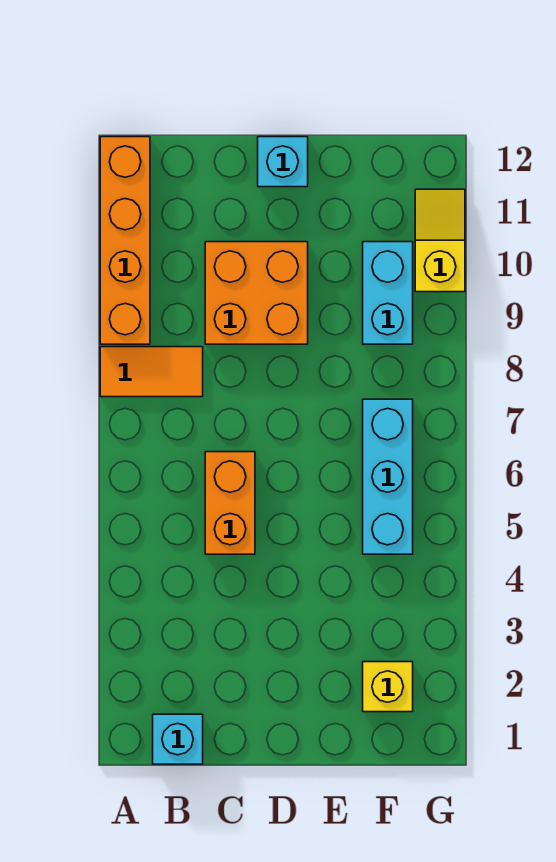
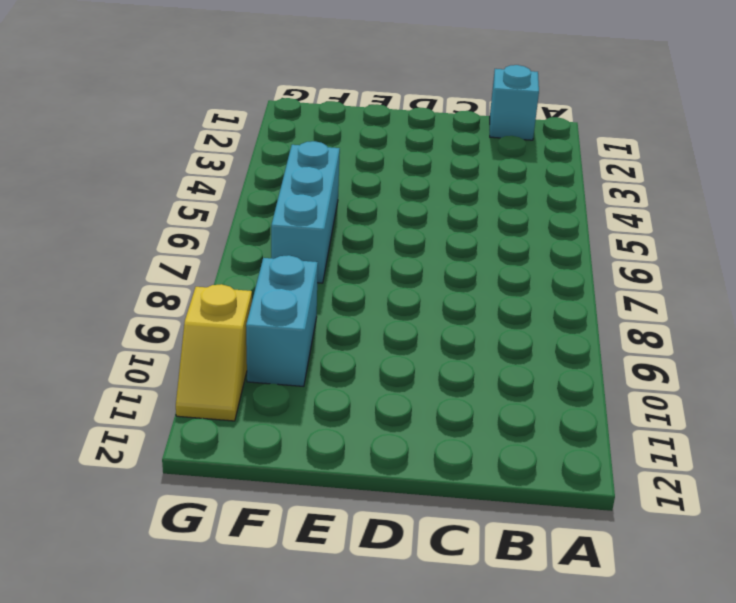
none -> orange 1x2 tile [100,347,203,397]
none -> orange 1x4 brick [100,137,150,344]

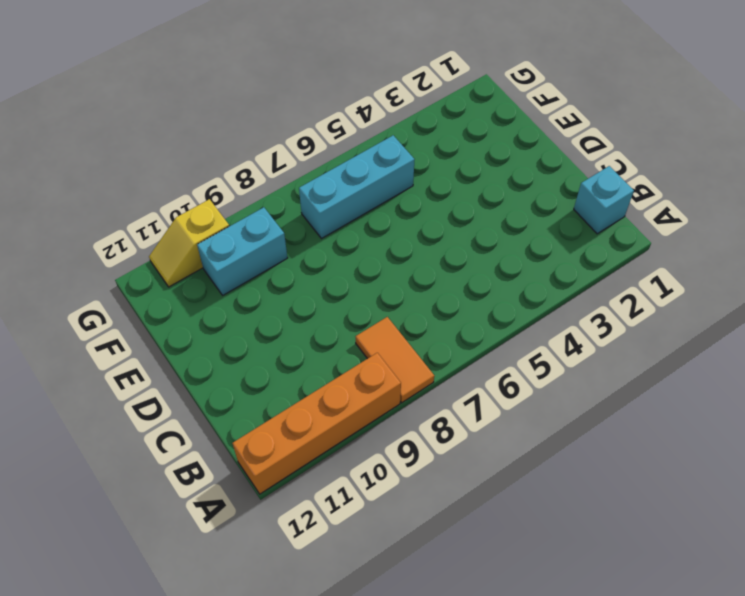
none -> orange 1x2 brick [205,452,255,554]
none -> orange 2x2 brick [205,242,308,344]

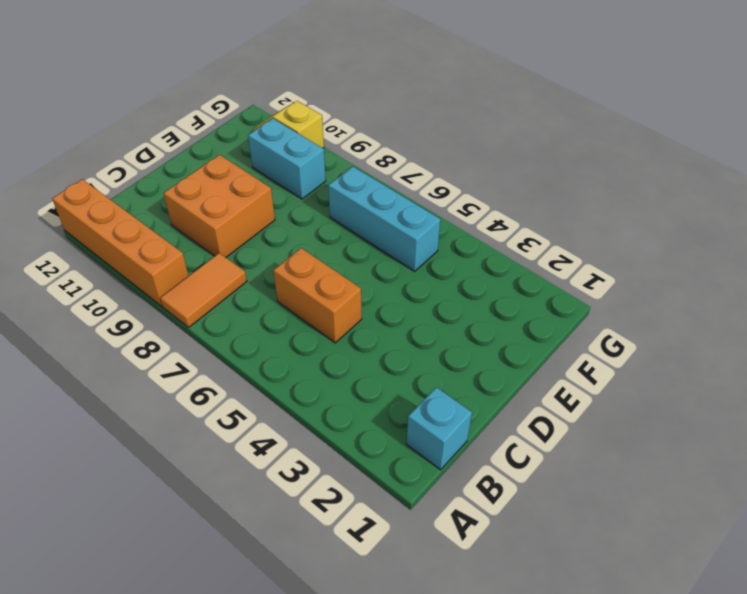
none -> cyan 1x1 brick [258,137,308,187]
none -> yellow 1x1 brick [363,662,413,712]

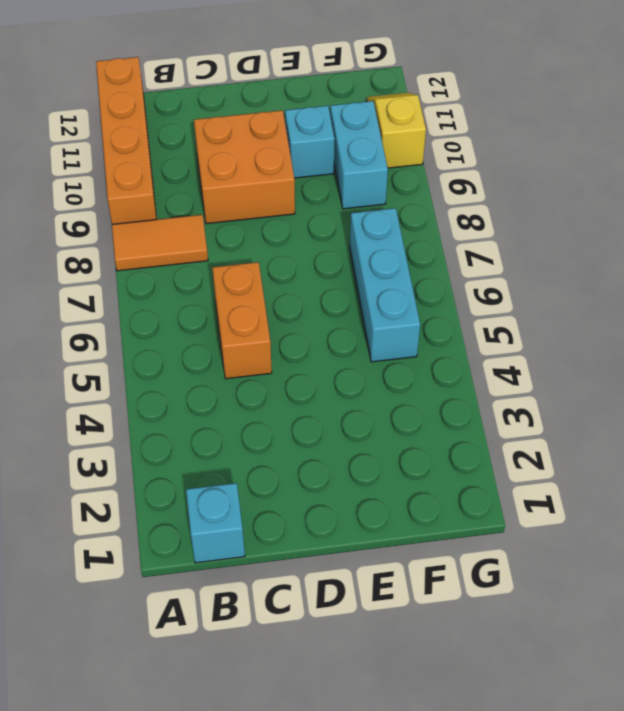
cyan 1x1 brick [285,106,335,178] -> cyan 1x1 brick moved to [258,137,308,187]
none -> yellow 1x1 brick [363,662,413,712]

